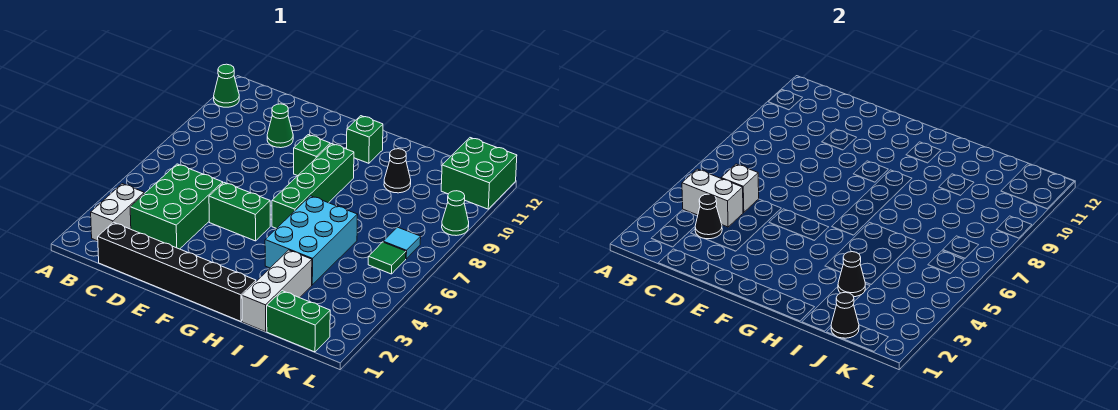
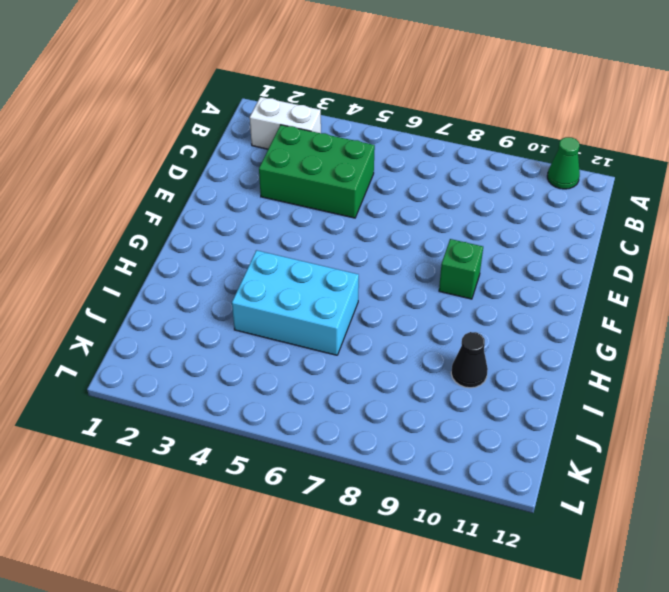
none -> black 1x6 brick [98,222,256,321]
none -> green 1x1 cone [267,104,293,148]
none -> green 1x2 brick [209,183,270,241]

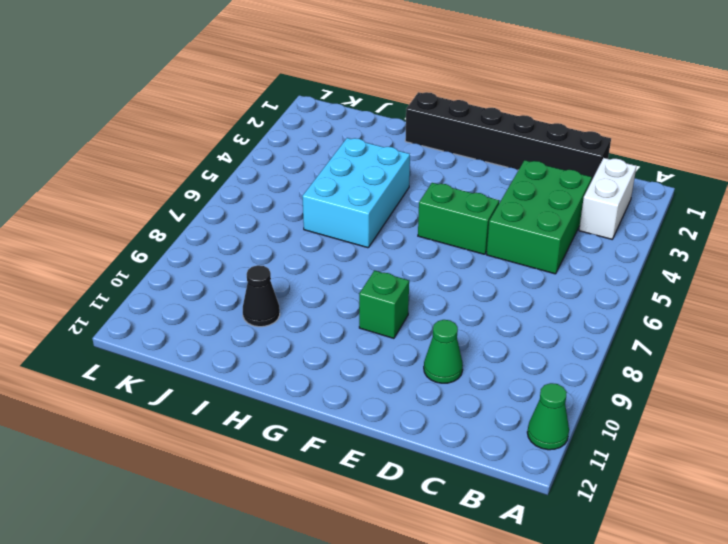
none -> green 1x4 brick [272,144,354,229]
none -> green 1x1 brick [347,116,383,163]
none -> white 1x3 brick [242,250,312,332]

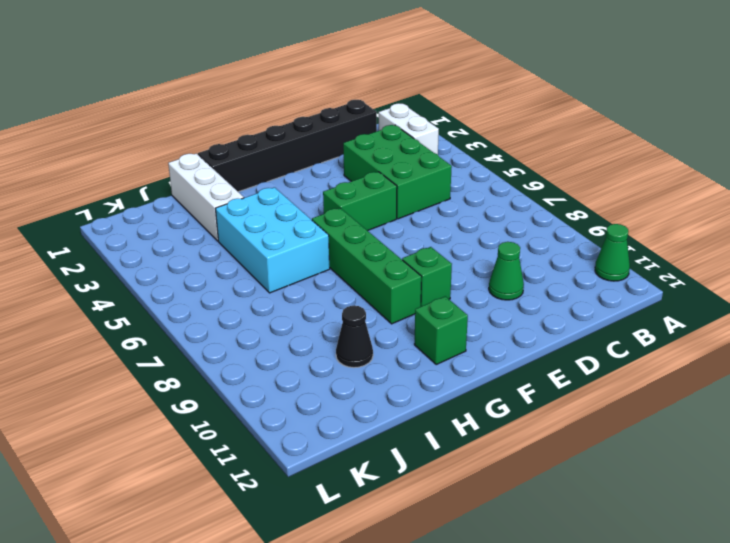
none -> green 1x2 brick [267,291,330,352]
none -> green 1x1 tile [368,242,406,274]
none -> cyan 1x1 tile [383,227,421,259]

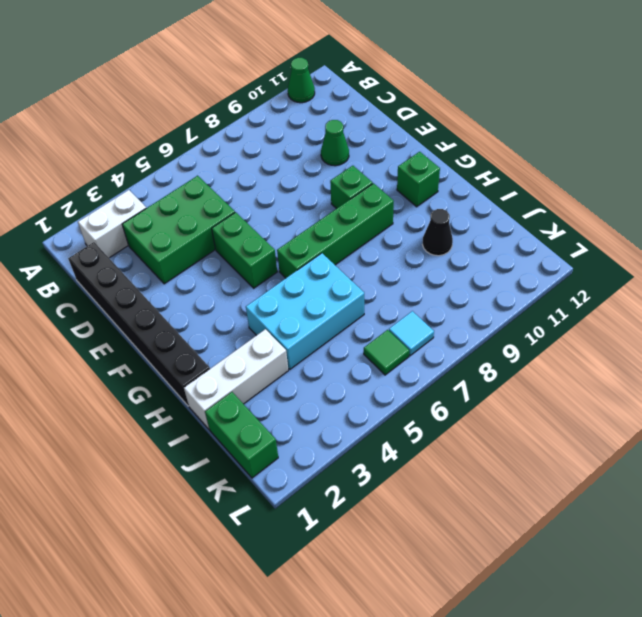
none -> green 2x2 brick [441,138,517,209]
none -> green 1x1 cone [442,191,469,236]
none -> white 1x2 brick [682,169,743,227]

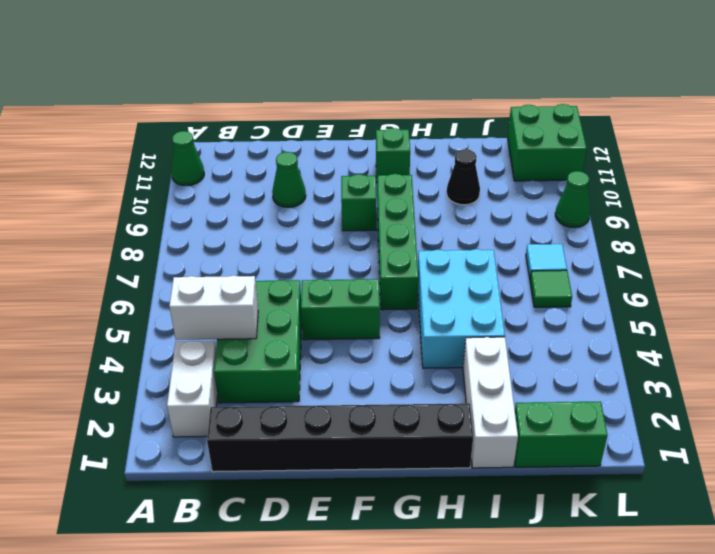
none -> black 1x1 cone [695,194,722,239]
none -> white 1x1 brick [721,164,759,212]
none -> black 1x1 cone [838,252,865,297]

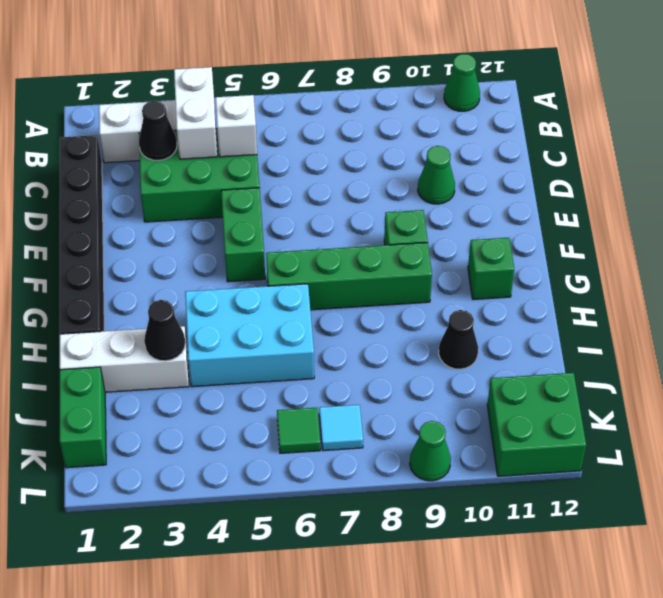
none -> black 1x1 cone [831,292,859,338]

